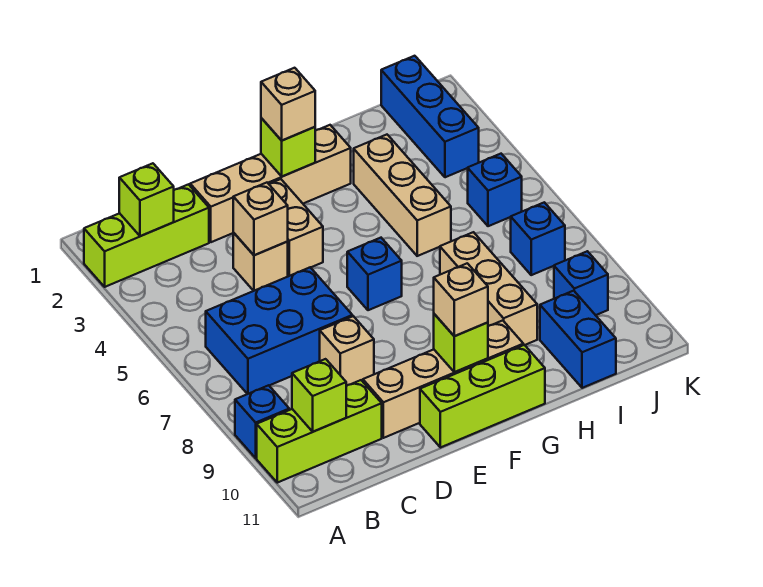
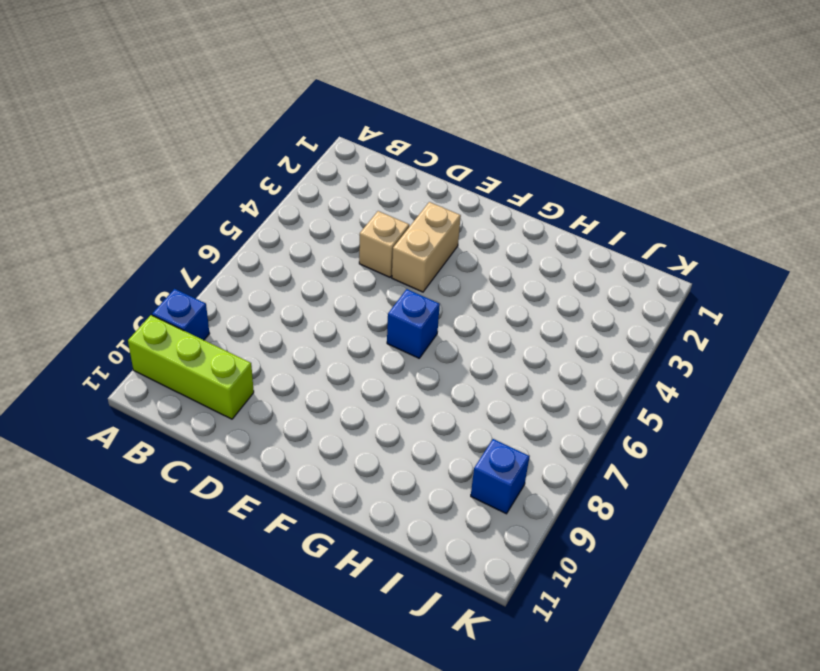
none -> lime 1x3 brick [84,184,209,287]
none -> blue 2x3 brick [206,267,352,394]
none -> tan 1x4 brick [190,125,351,242]

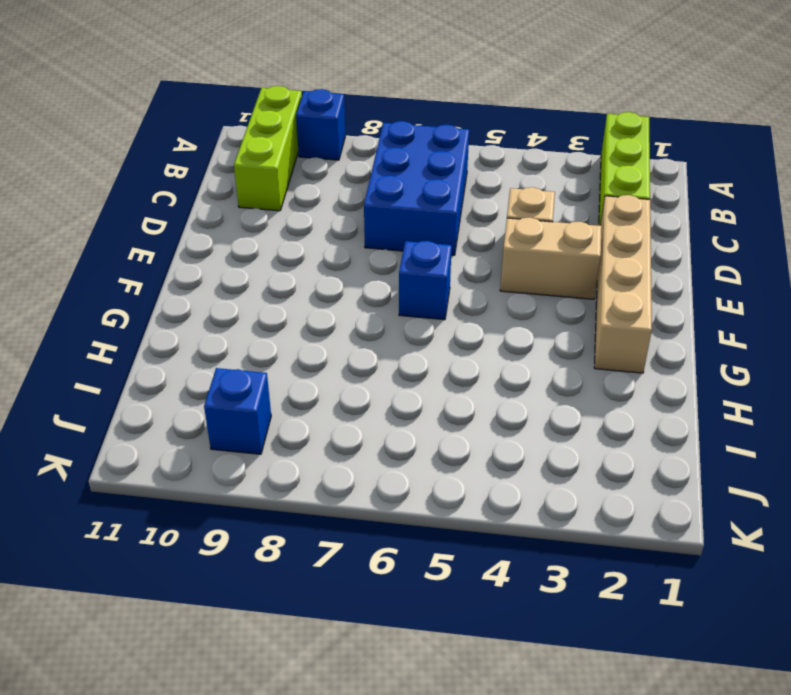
none -> tan 1x1 brick [320,316,374,386]
none -> tan 1x4 brick [363,320,523,438]
none -> lime 1x3 brick [420,345,545,448]

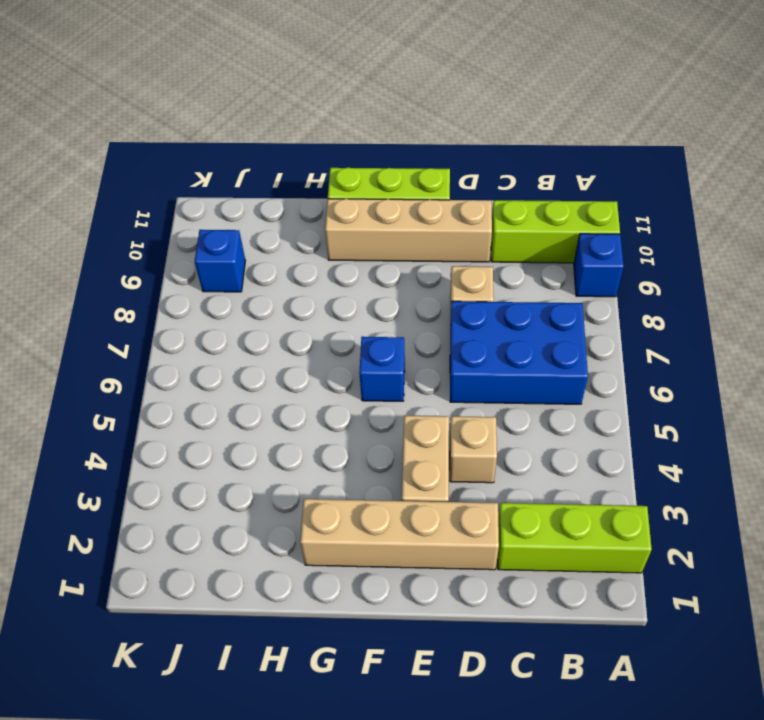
none -> tan 1x3 brick [354,135,451,256]
none -> tan 1x3 brick [440,232,537,345]
none -> blue 1x2 brick [540,291,616,388]

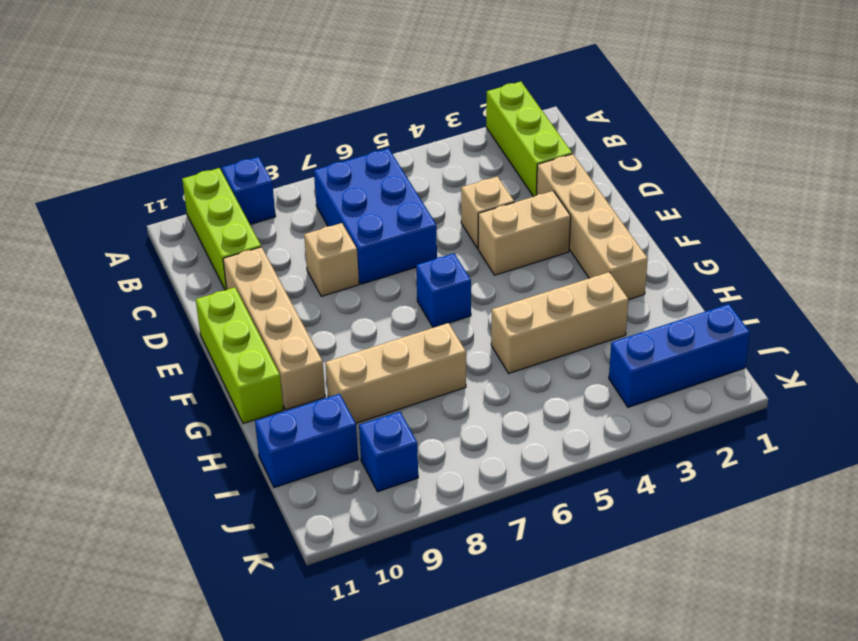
none -> blue 1x1 brick [468,154,522,226]
none -> blue 1x1 brick [511,202,565,275]
none -> lime 1x1 brick [119,163,174,236]

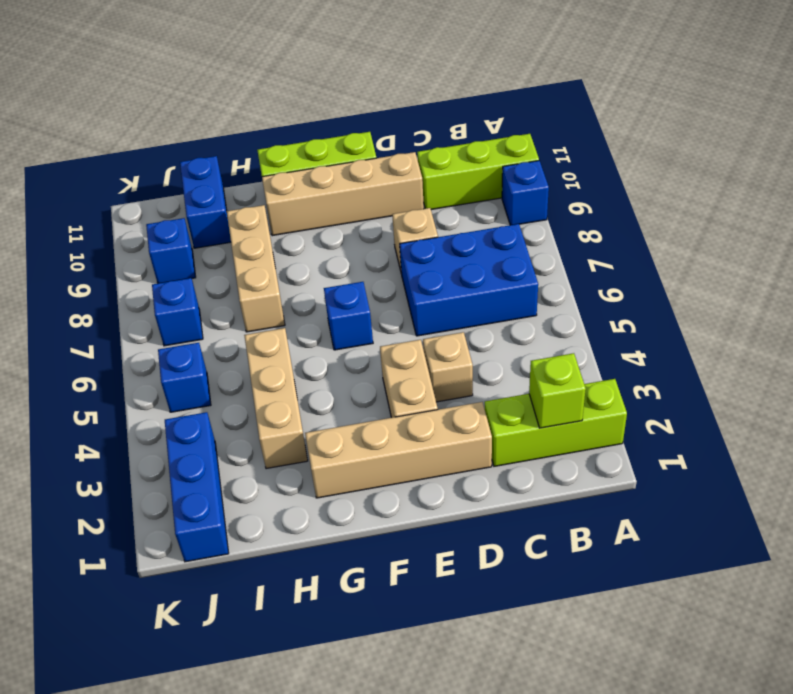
none -> lime 1x1 brick [292,359,346,432]
none -> tan 1x1 brick [233,183,288,255]
none -> lime 1x1 brick [261,118,315,176]

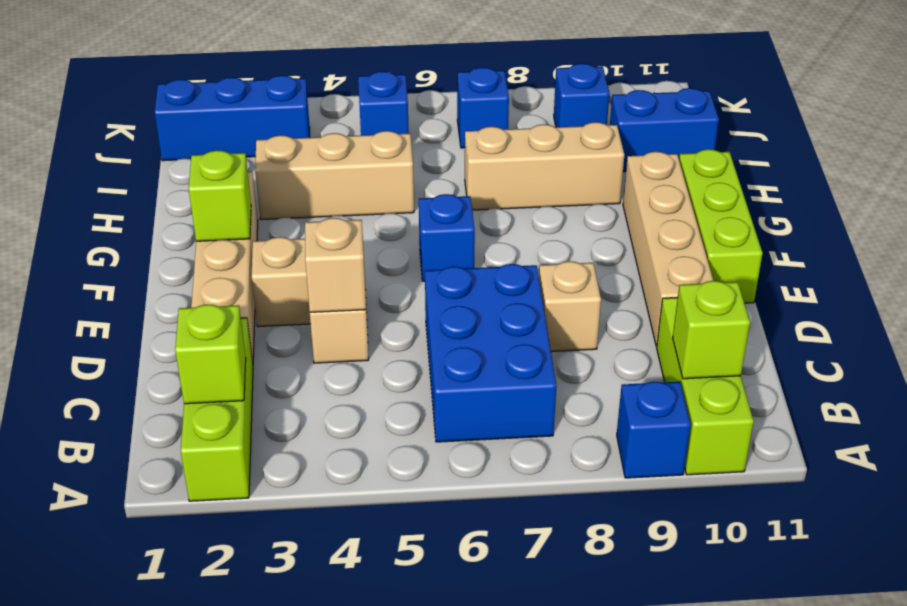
none -> lime 1x1 brick [434,314,488,372]
none -> tan 1x1 brick [261,68,315,140]
none -> tan 1x1 brick [434,263,488,336]

